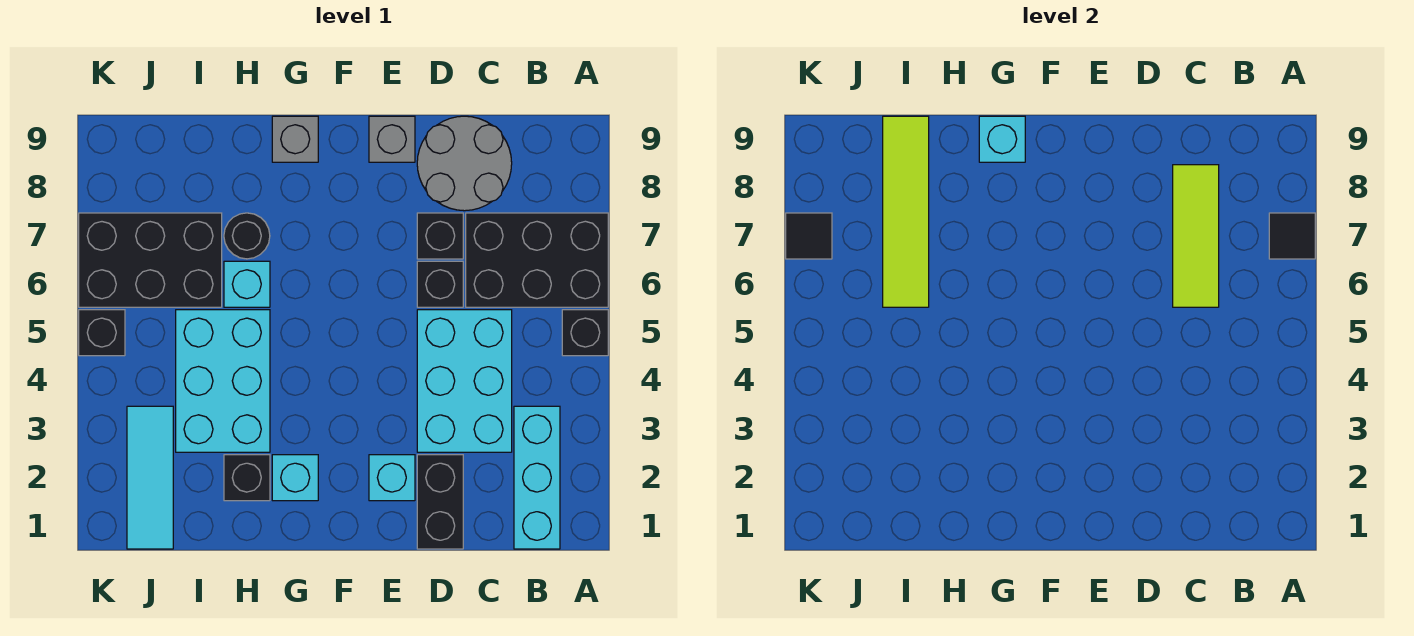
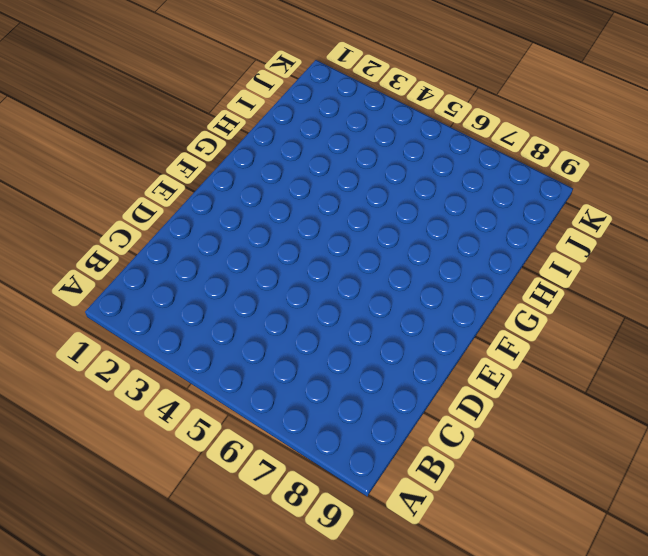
none -> black 1x1 brick [562,310,608,356]
none -> black 2x3 brick [466,213,608,307]
none -> cyan 1x3 brick [514,406,560,549]

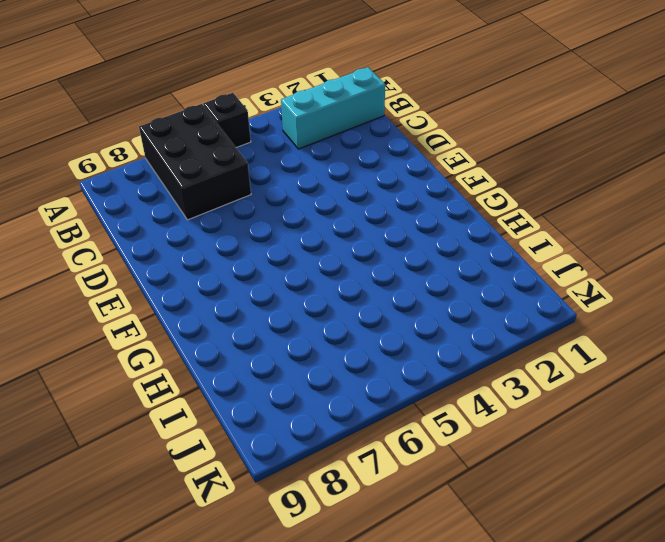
none -> cyan 2x3 brick [417,310,512,452]
none -> grey 2x2 round brick [417,116,512,211]
none -> black 1x2 brick [417,455,463,549]

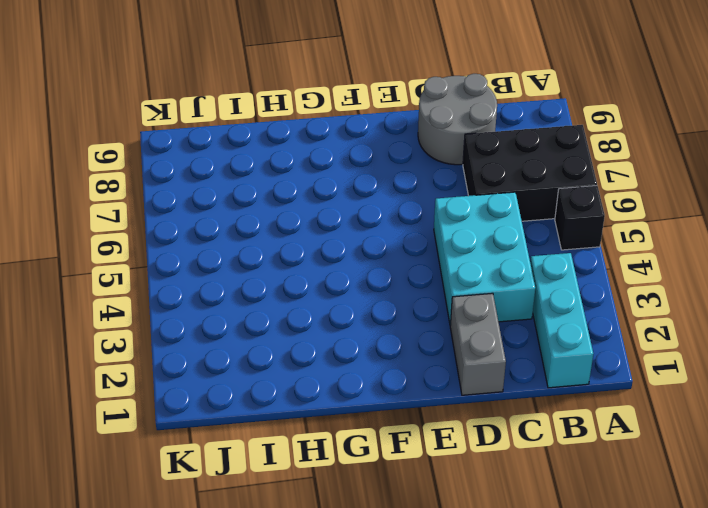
grey 1x2 brick [450,293,506,395] -> black 1x2 brick [417,455,463,549]
none -> black 1x1 brick [417,261,463,307]
none -> black 1x1 brick [417,213,463,259]
none -> cyan 1x1 brick [369,455,415,501]

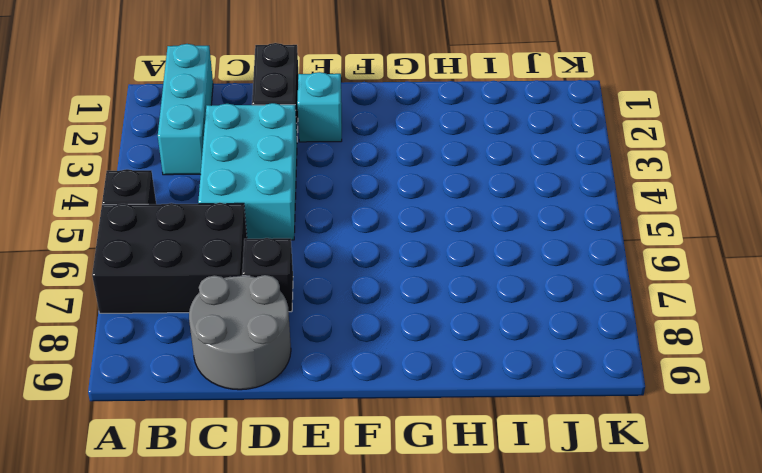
none -> black 1x1 brick [417,261,463,307]
none -> grey 1x1 brick [369,116,415,162]
none -> cyan 1x1 brick [272,455,318,501]

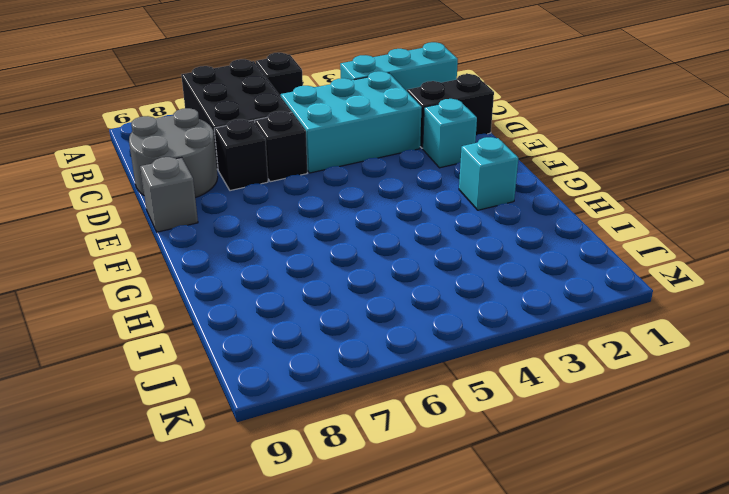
none -> grey 1x1 brick [272,116,318,162]
none -> black 1x1 brick [224,455,270,501]
none -> cyan 2x3 brick [176,310,270,452]

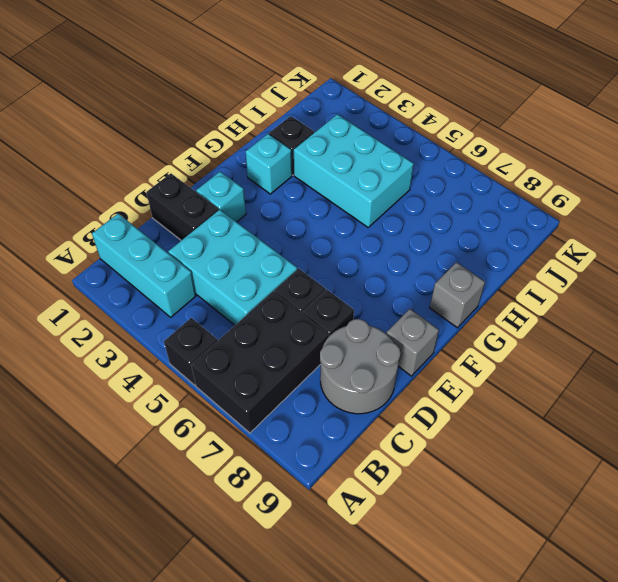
none -> cyan 1x1 brick [224,261,270,307]
none -> black 1x1 round brick [224,213,270,259]
none -> black 2x3 brick [79,213,222,307]

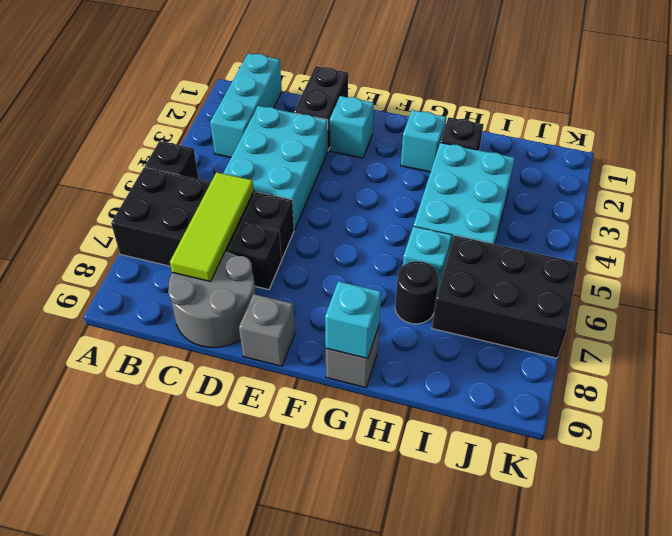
none -> cyan 1x3 tile [127,406,173,549]
none -> black 1x1 brick [79,310,125,356]
none -> black 1x1 tile [1269,213,1315,259]

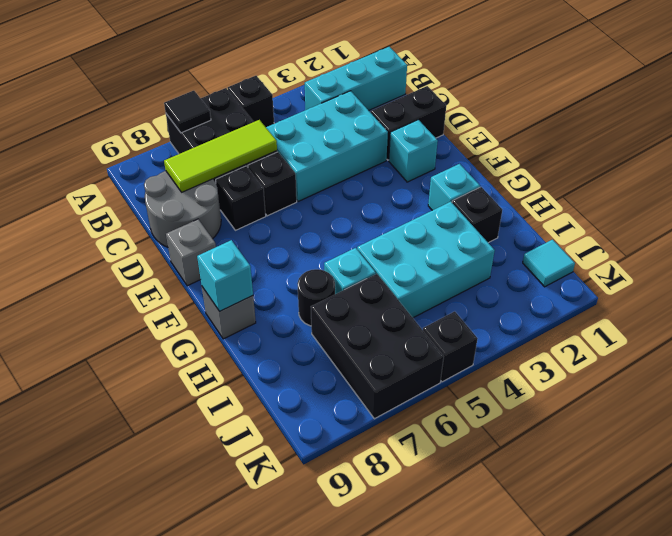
cyan 1x1 tile [523,240,575,287] -> cyan 1x3 tile [127,406,173,549]
none -> lime 1x4 tile [883,116,929,307]
none -> black 1x1 tile [786,213,832,259]

